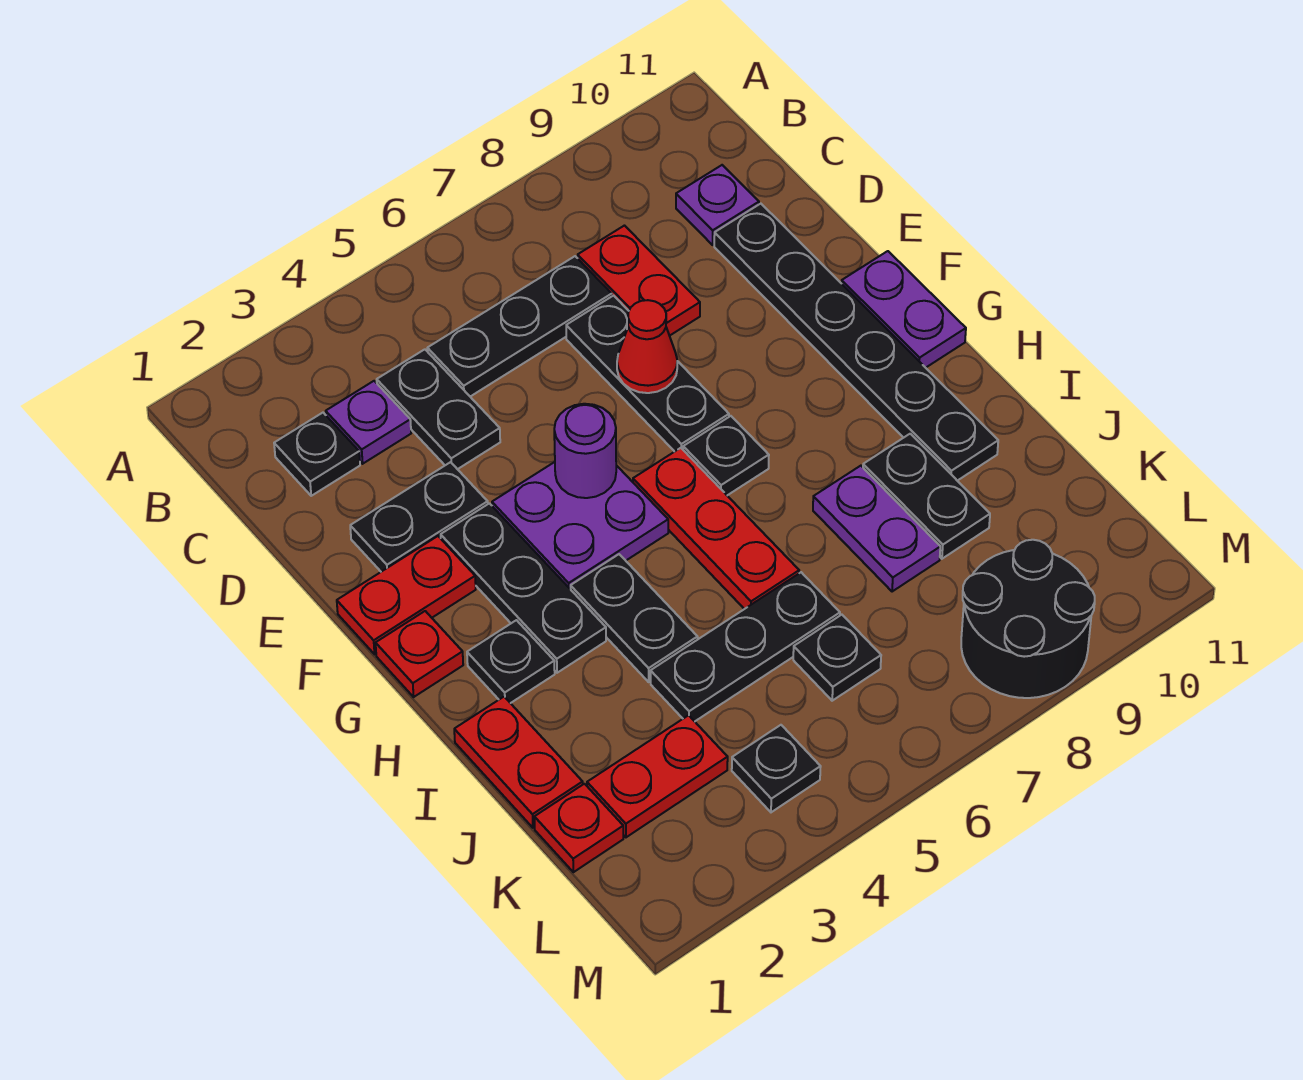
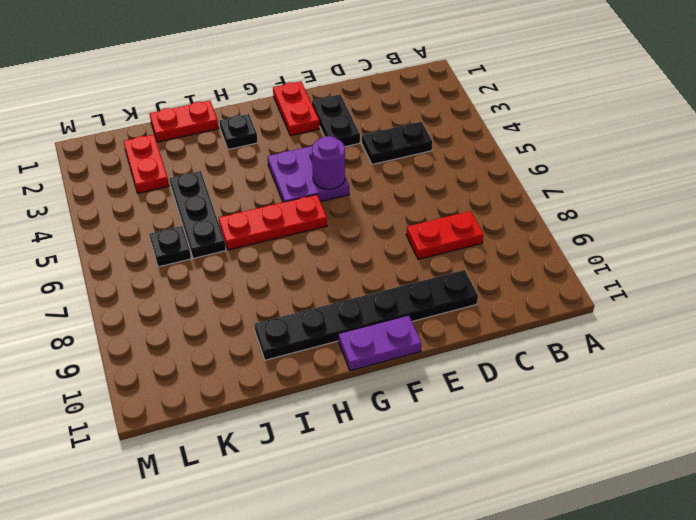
none -> black 1x1 plate [274,413,360,496]
none -> purple 1x1 plate [326,381,411,464]
none -> black 1x3 plate [427,256,612,397]

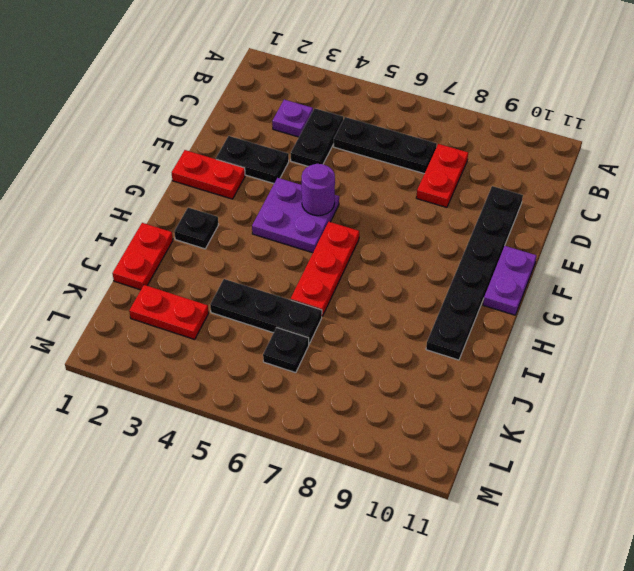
none -> black 1x1 plate [274,413,360,496]
none -> purple 1x1 plate [676,165,759,245]
none -> black 1x3 plate [566,296,729,452]

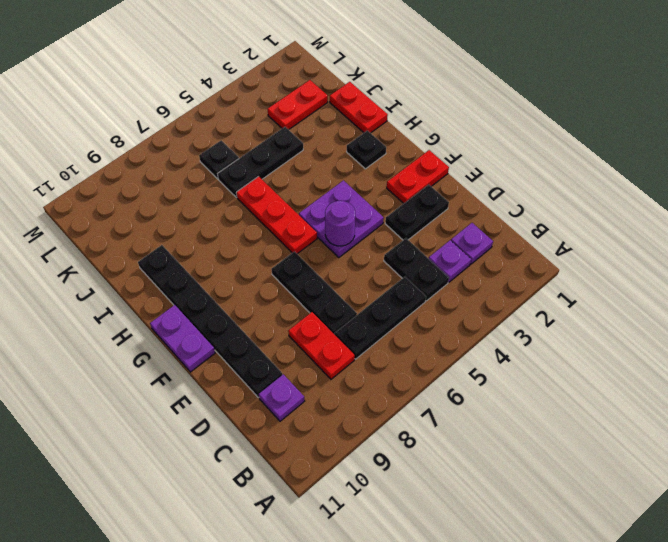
purple 1x1 plate [451,223,493,264] -> black 1x1 plate [274,413,360,496]
none -> black 1x3 plate [441,503,606,673]
none -> red 1x1 plate [376,611,463,697]
none -> black 1x1 plate [683,416,769,495]

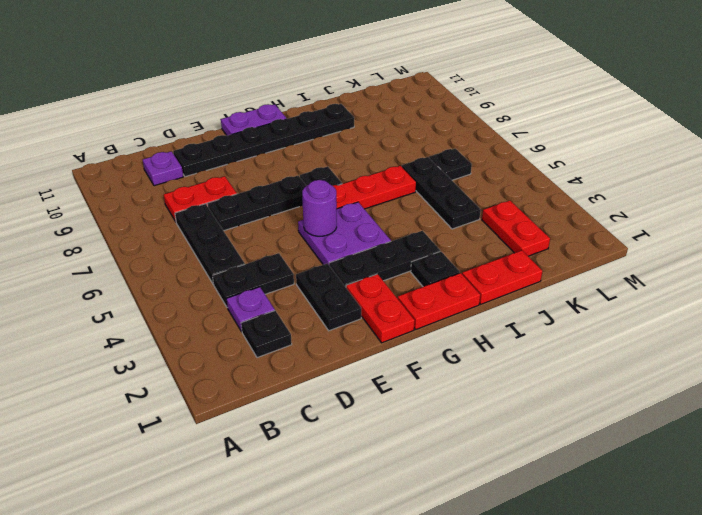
red 1x2 plate [398,273,480,329] -> red 1x1 plate [376,611,463,697]
none -> black 1x2 plate [571,554,698,682]
none -> purple 1x2 plate [813,466,940,592]
none -> black 1x2 plate [863,434,990,559]

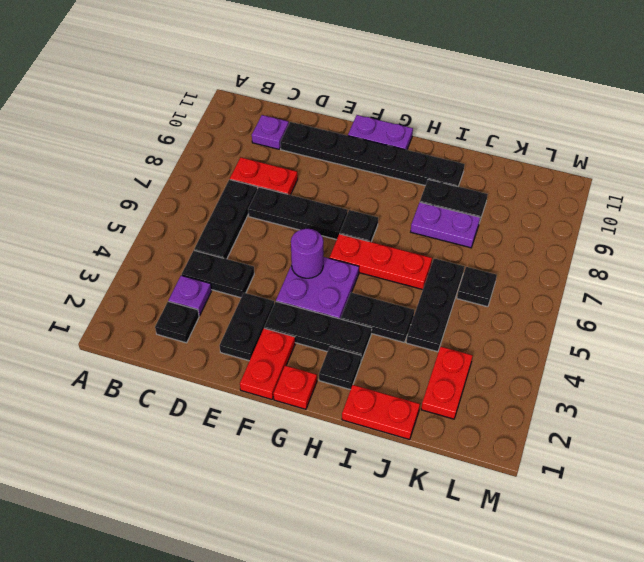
none -> red 1x1 plate [534,784,623,872]
none -> black 1x1 plate [732,725,821,812]
none -> black 2x2 round brick [961,540,1095,698]

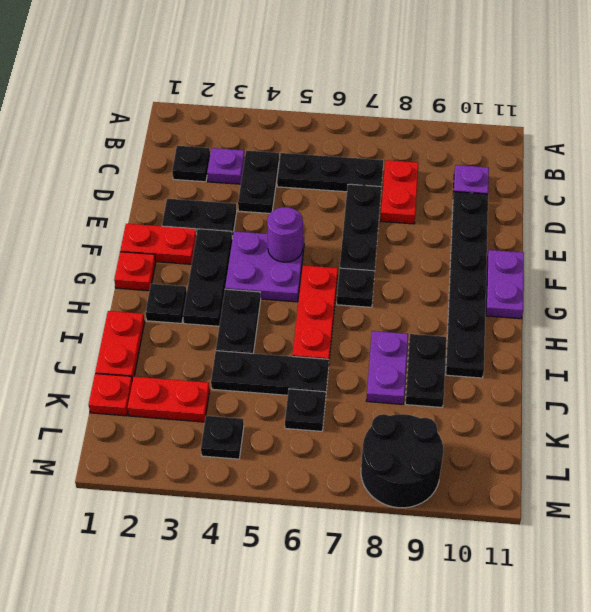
none -> red 1x1 cone [617,300,677,393]

